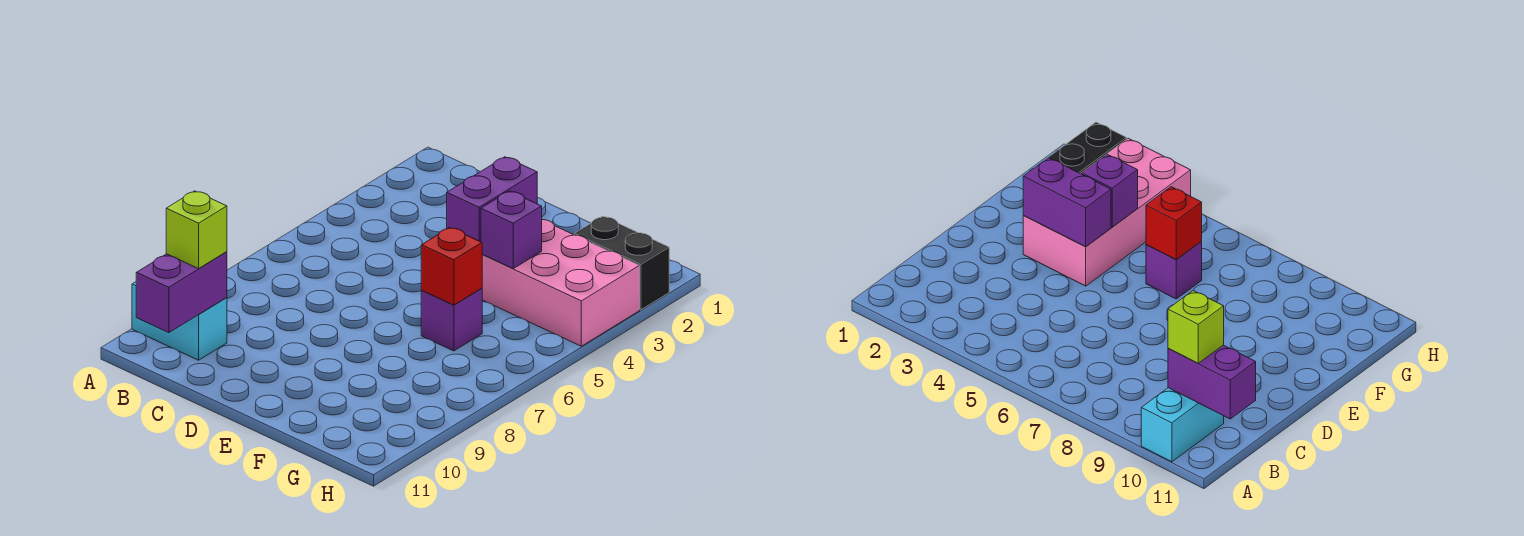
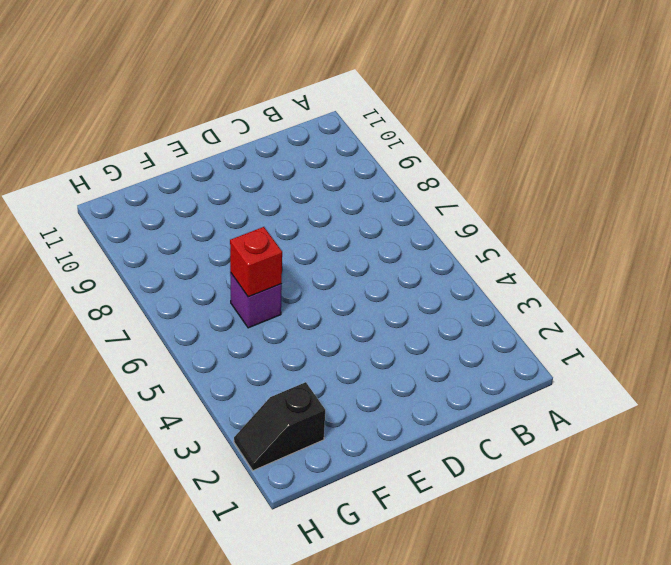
black 1x2 slope [234,382,325,471] -> black 1x2 brick [574,216,669,310]
none -> cyan 1x2 brick [132,282,227,360]
none -> pink 2x4 brick [482,220,640,346]

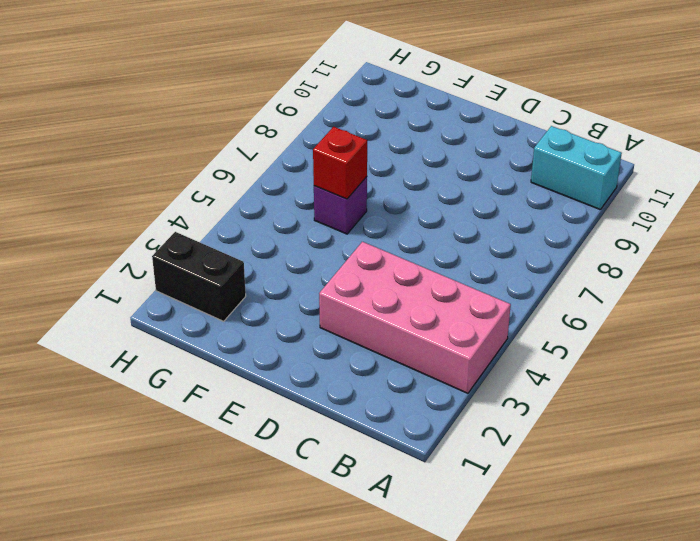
pink 2x4 brick [319,242,511,393] -> pink 2x4 brick moved to [482,220,640,346]
none -> purple 1x2 brick [136,252,227,333]
none -> purple 1x2 brick [447,157,537,242]

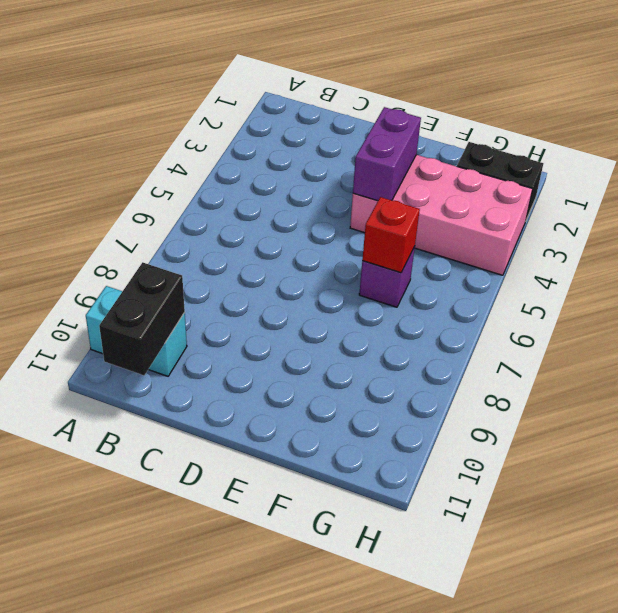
black 1x2 brick [99,262,185,375] -> purple 1x2 brick [136,252,227,333]
none -> purple 1x1 brick [481,191,542,268]
none -> lime 1x1 brick [166,191,227,269]

